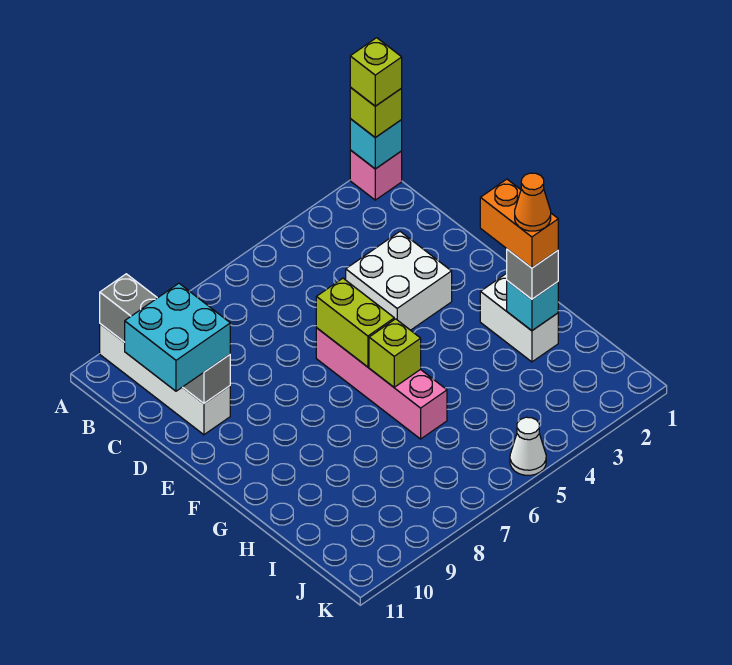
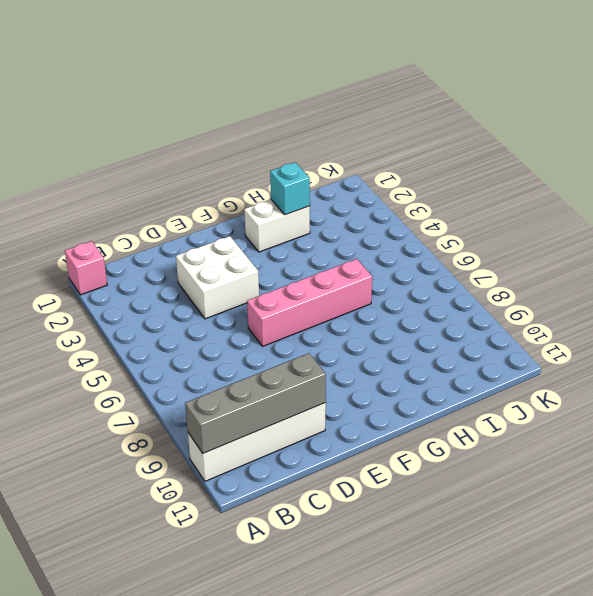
none -> white 1x1 cone [510,417,546,475]
none -> cyan 1x1 brick [350,119,402,169]
none -> lime 1x2 brick [316,278,394,367]

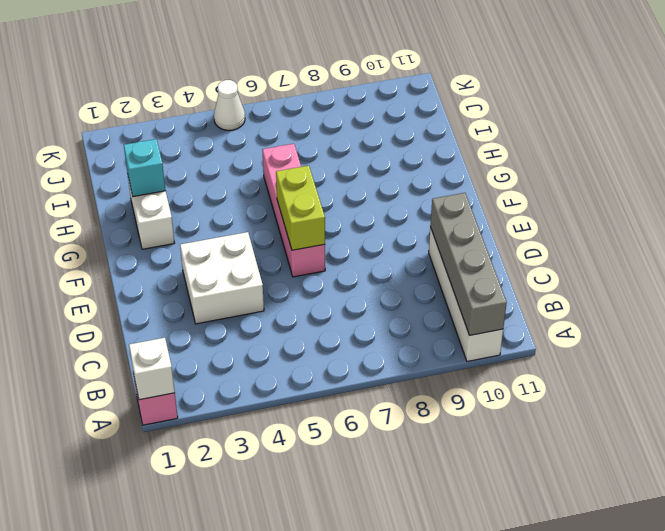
white 1x1 brick [129,338,175,400] -> cyan 1x1 brick [350,119,402,169]
none -> lime 1x1 brick [369,319,421,387]
none -> lime 1x1 brick [350,87,402,137]
none -> cyan 2x2 brick [124,283,230,391]

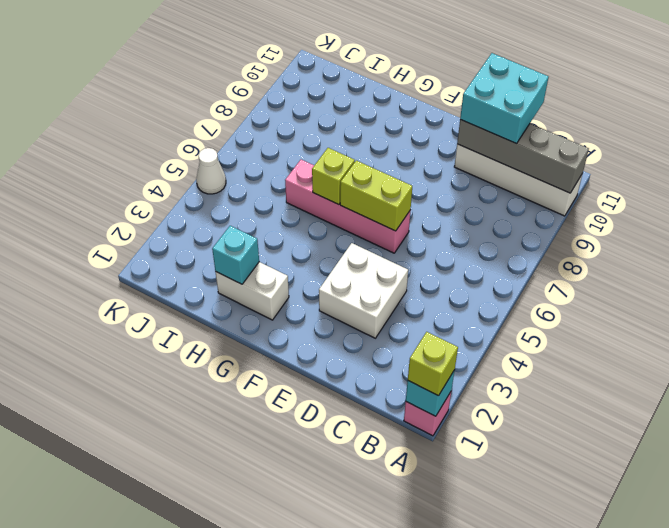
none -> grey 1x1 brick [507,249,558,299]
none -> lime 1x1 brick [350,38,402,106]
none -> orange 1x2 brick [480,179,558,268]

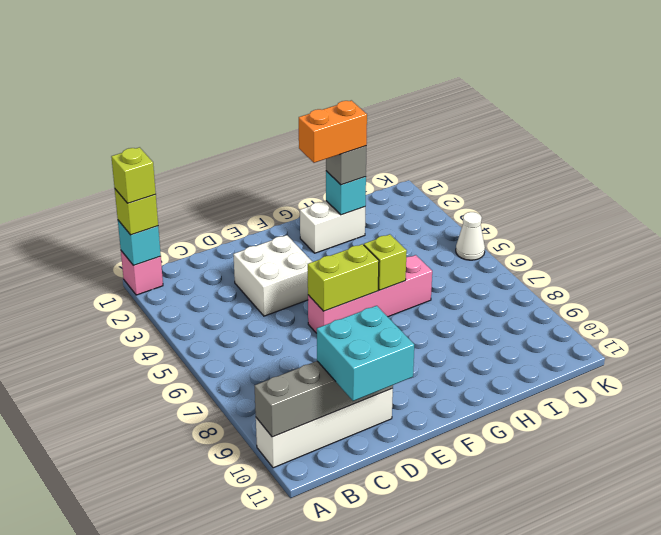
none -> orange 1x1 cone [515,173,551,231]

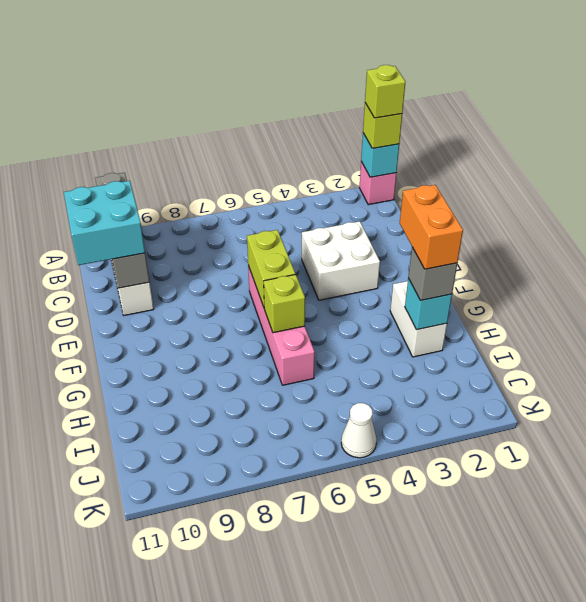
none -> orange 1x1 cone [515,173,551,231]

